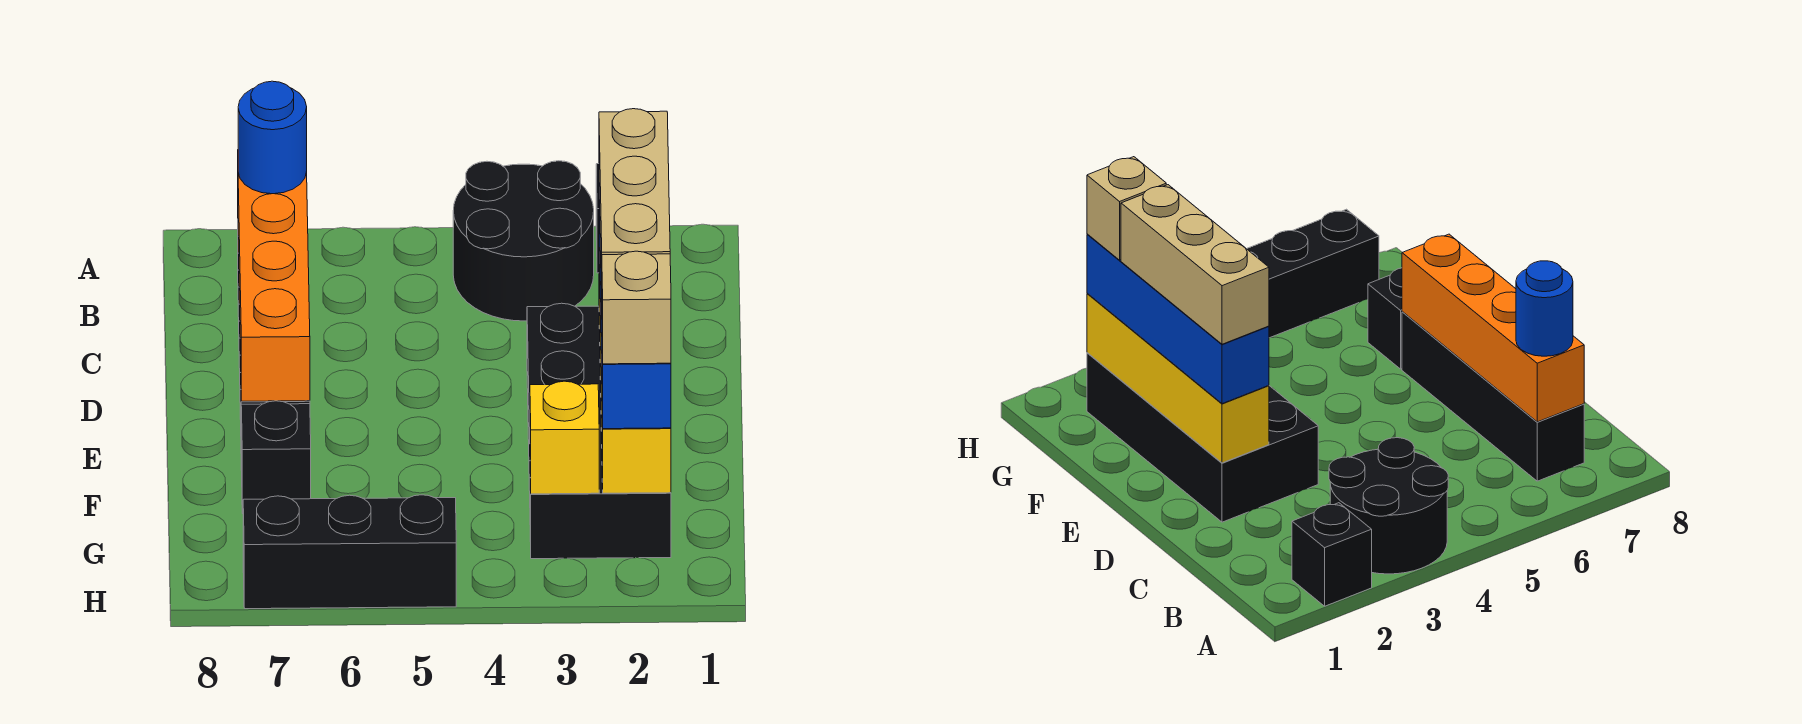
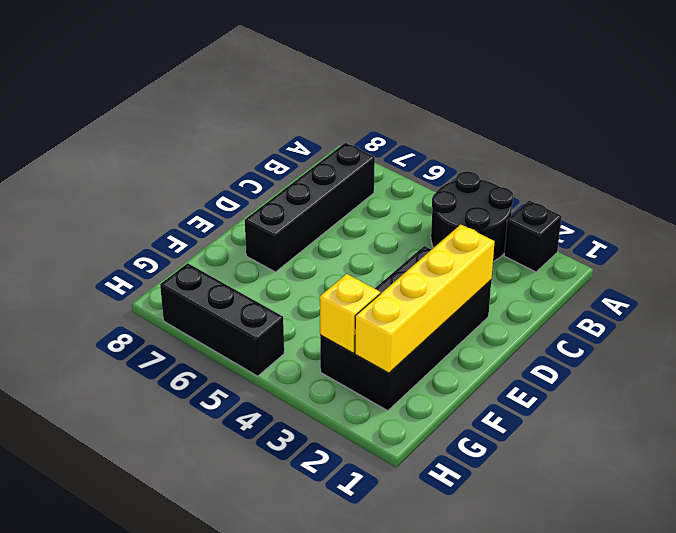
none -> black 1x1 brick [241,401,311,513]
none -> orange 1x4 brick [238,172,310,401]
none -> blue 1x1 round brick [238,81,307,194]

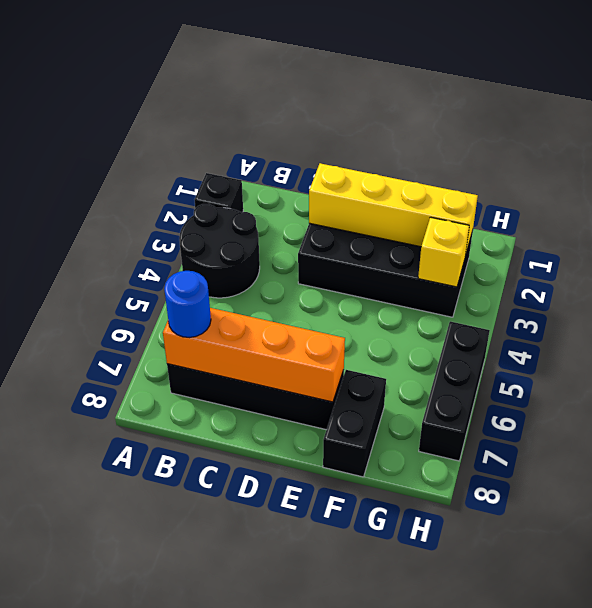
black 1x2 brick [323,370,386,477] -> black 1x1 brick [241,401,311,513]
none -> blue 1x4 brick [599,200,671,429]
none -> tan 1x3 brick [599,109,670,302]
none -> tan 1x1 brick [602,251,671,364]

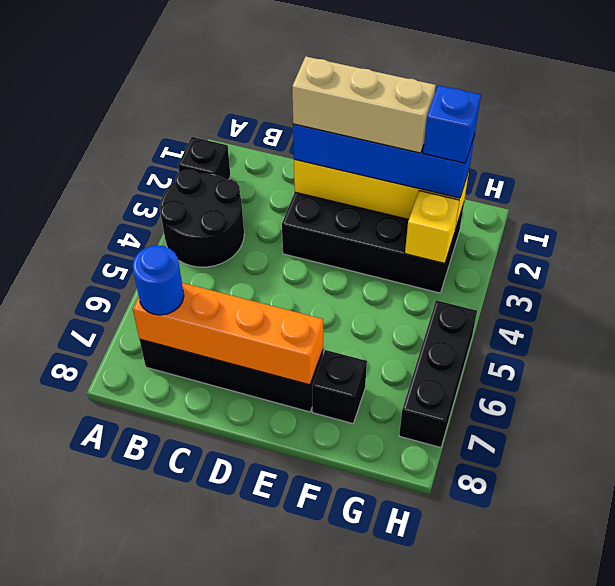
blue 1x1 brick [423,85,481,163] -> tan 1x1 brick [602,251,671,364]

